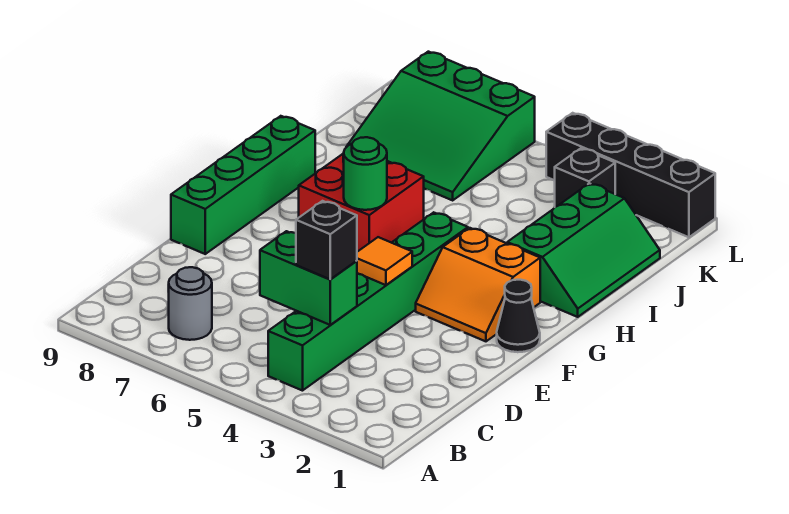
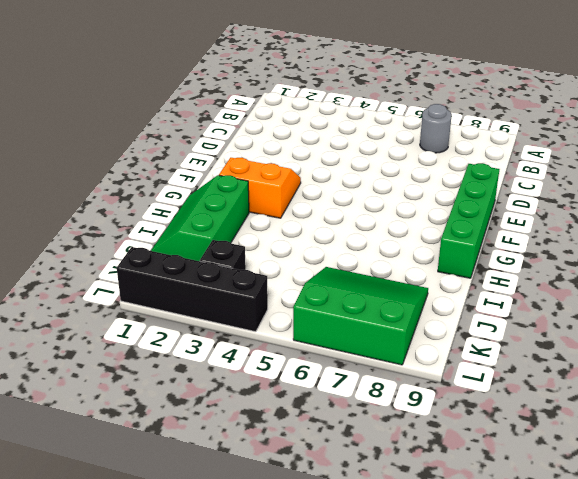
none -> green 1x6 brick [268,212,468,391]
none -> black 1x1 cone [497,280,540,352]
none -> red 2x2 brick [299,153,424,252]

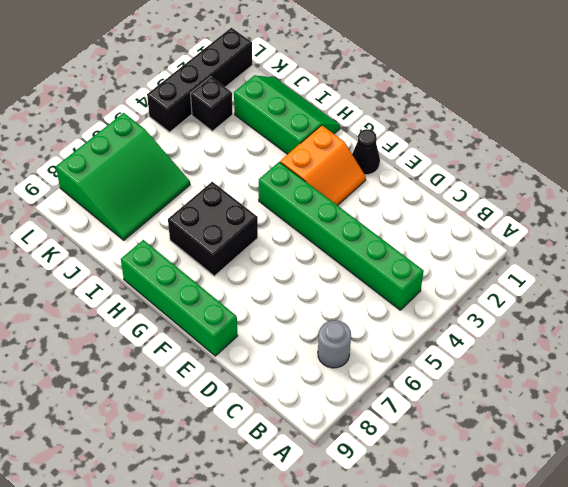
black 2x2 brick [168,182,258,276] -> red 2x2 brick [299,153,424,252]
none -> green 1x2 brick [260,231,357,325]
none -> orange 1x1 tile [357,237,412,285]
none -> green 1x1 round brick [343,137,387,210]

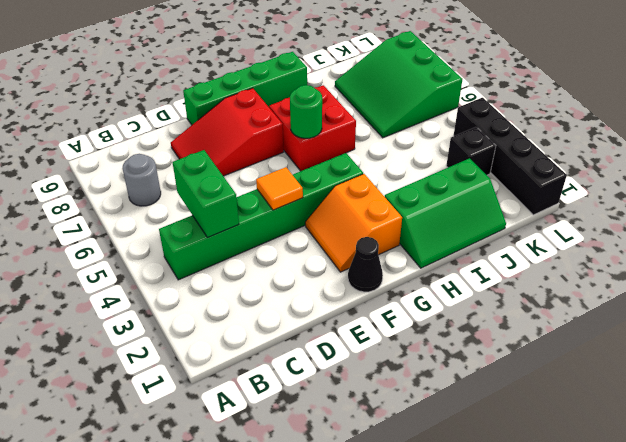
red 2x3 slope [171,88,284,176] -> none
none -> black 1x1 brick [296,201,357,279]

